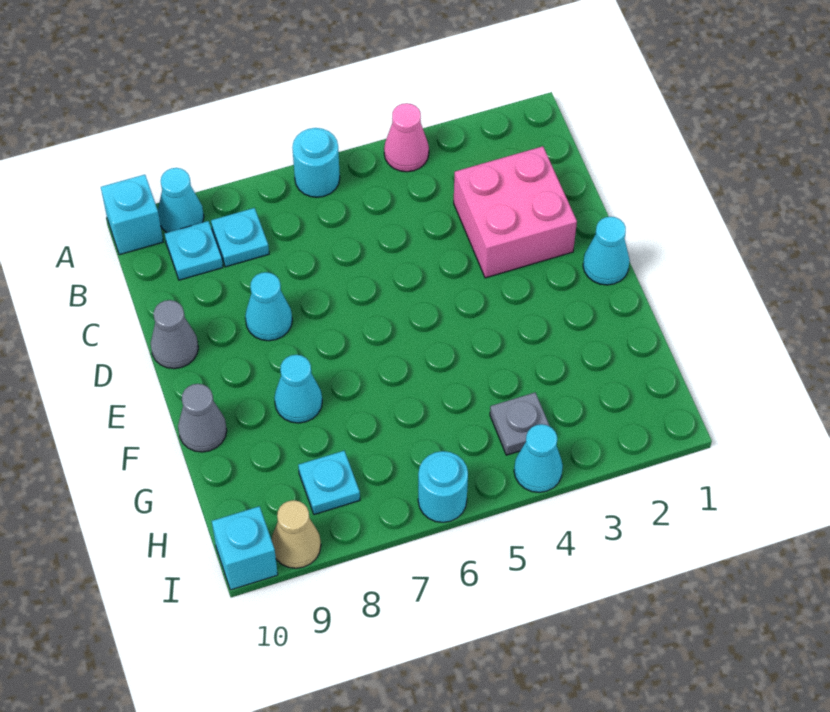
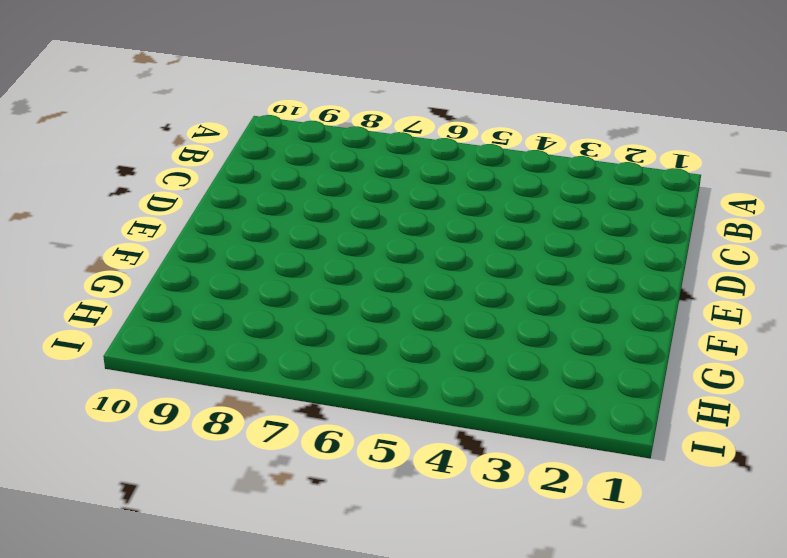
none -> pink 1x1 cone [384,103,429,172]
none -> cyan 1x1 round brick [292,128,340,197]
none -> cyan 1x1 cone [158,168,204,233]

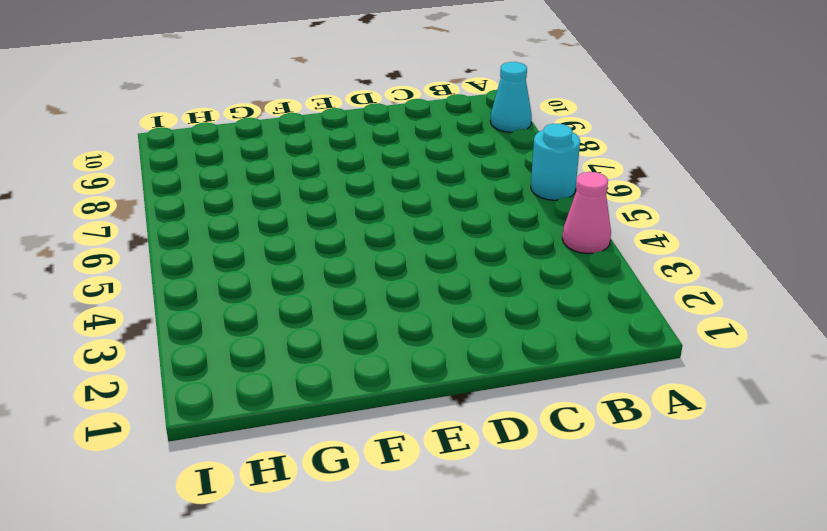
none -> cyan 1x1 brick [101,175,163,255]
none -> cyan 1x1 plate [211,208,269,267]
none -> cyan 1x1 plate [165,221,223,280]

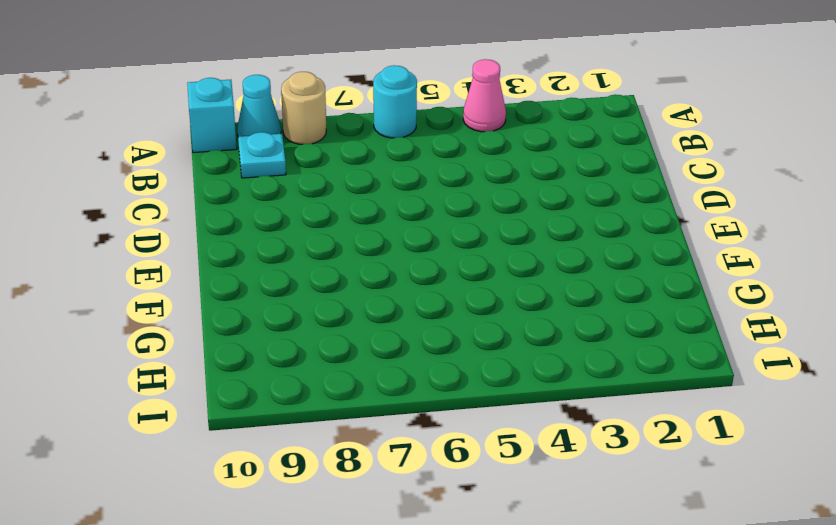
tan 1x1 round brick [281,72,326,144] -> none
none -> cyan 1x1 plate [211,208,269,267]
none -> pink 2x2 brick [454,146,577,278]
none -> cyan 1x1 cone [245,272,292,341]

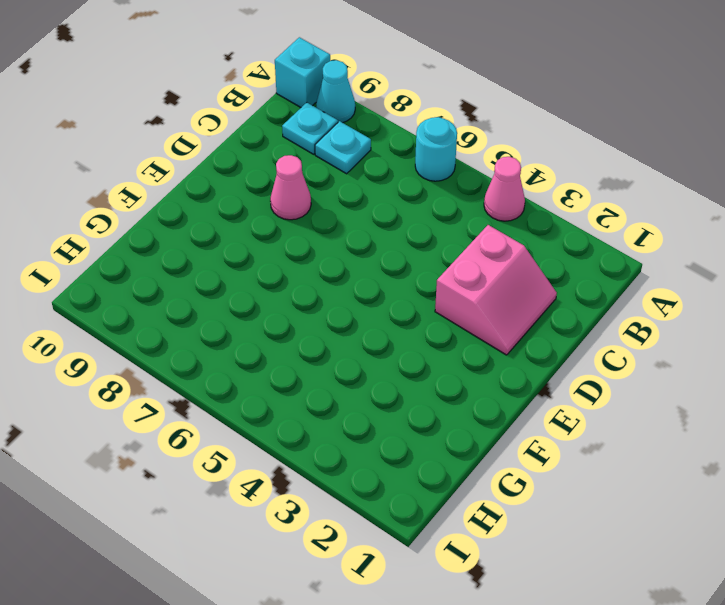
pink 2x2 slope [435,225,557,355] -> pink 2x2 brick [454,146,577,278]
pink 1x1 cone [270,155,311,220] -> cyan 1x1 cone [245,272,292,341]
none -> grey 1x1 cone [151,300,198,369]
none -> cyan 1x1 cone [583,217,630,285]
none -> cyan 1x1 cone [274,355,322,423]

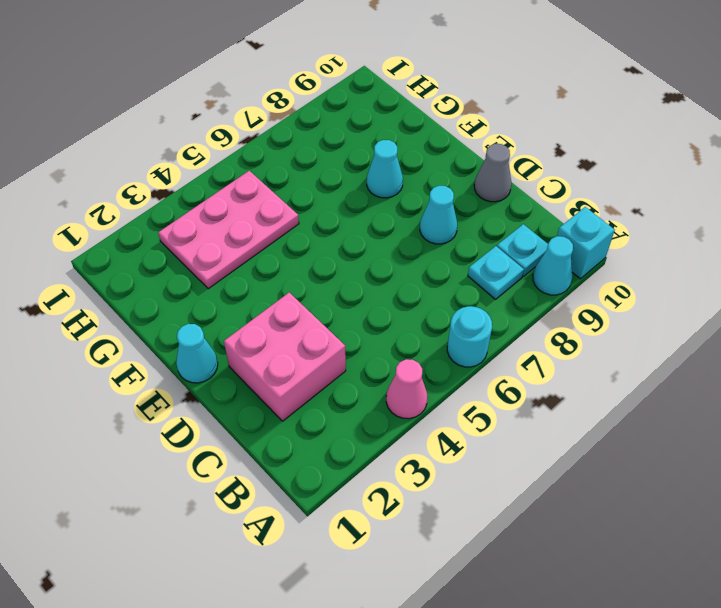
pink 2x3 plate [158,171,299,289] -> grey 1x1 plate [490,393,549,455]
none -> grey 1x1 cone [178,384,227,452]
none -> cyan 1x1 plate [298,451,360,515]
none -> cyan 1x1 cone [514,424,563,492]

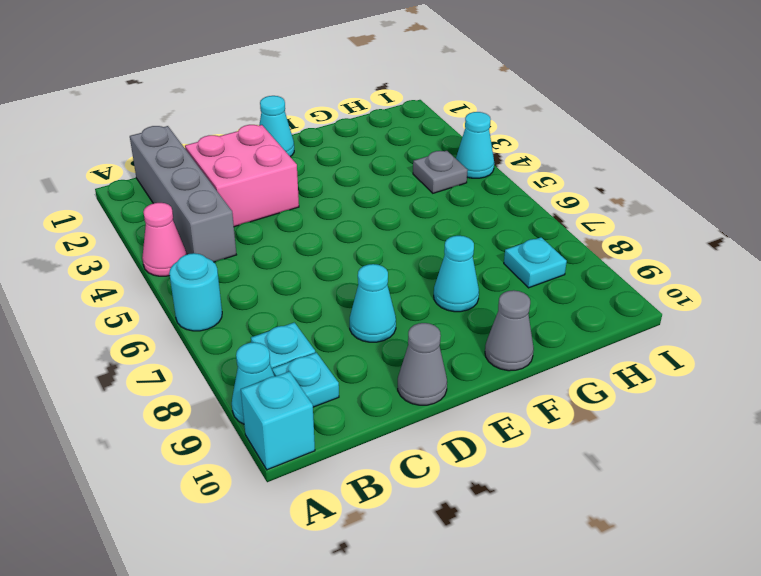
grey 1x4 brick [130,126,236,262] -> none
none -> cyan 1x1 round brick [418,451,468,522]
none -> tan 1x1 cone [272,500,321,568]
none -> cyan 1x1 brick [212,506,278,590]

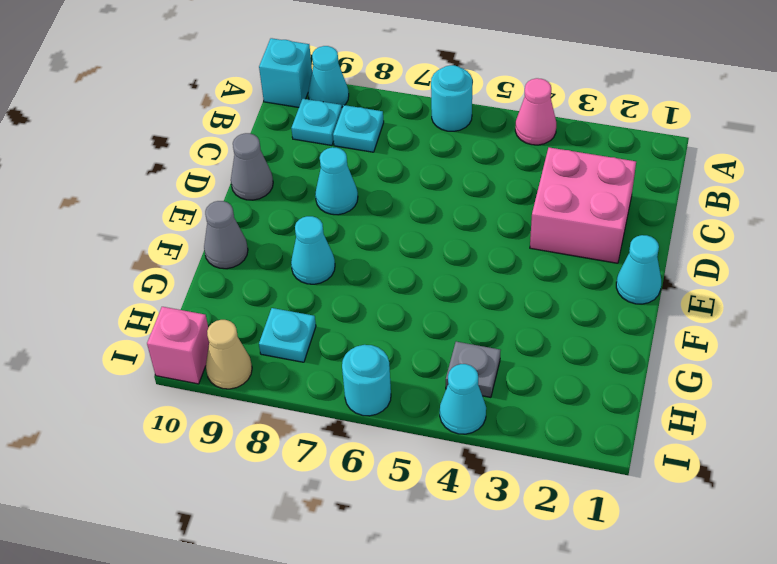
pink 1x1 brick [147,307,209,384] -> cyan 1x1 brick [212,506,278,590]

